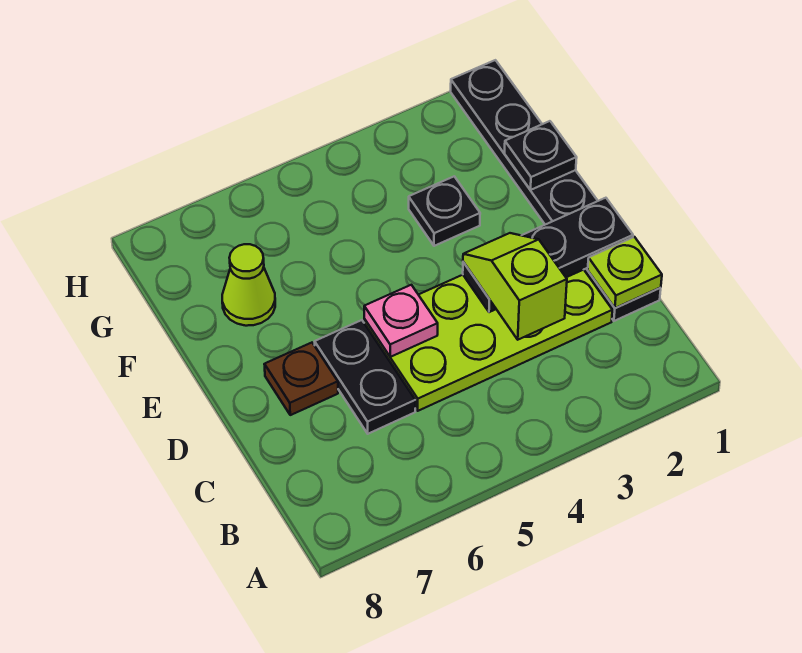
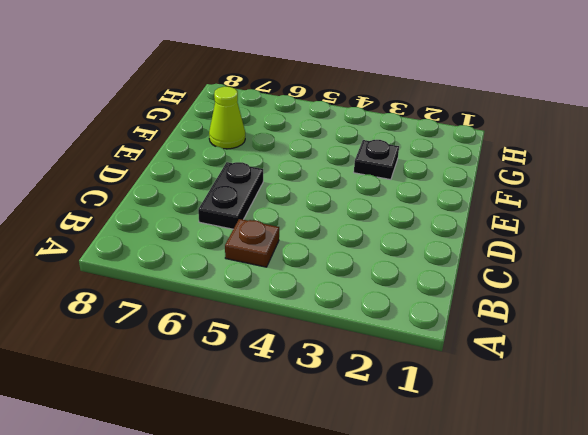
brown 1x1 plate [225,219,279,267] -> brown 1x1 plate moved to [264,343,338,415]
none -> black 1x6 plate [451,60,661,321]
none -> lime 2x4 plate [364,270,612,411]

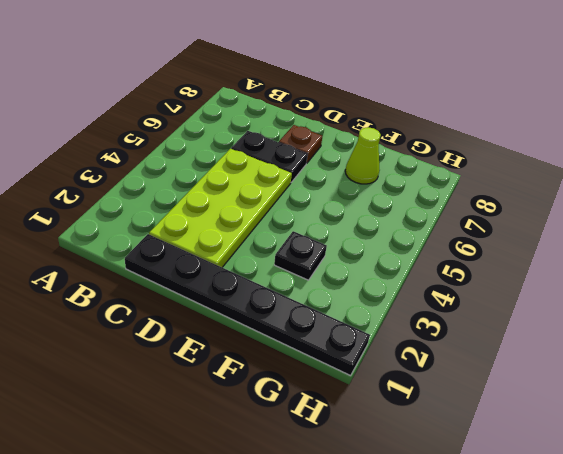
none -> lime 1x1 plate [588,237,662,308]
none -> black 1x3 plate [463,198,633,312]

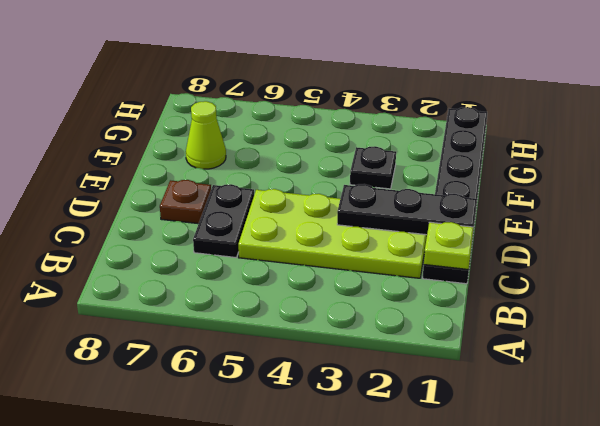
none -> pink 1x1 plate [364,285,438,357]
none -> black 1x1 plate [504,121,577,190]

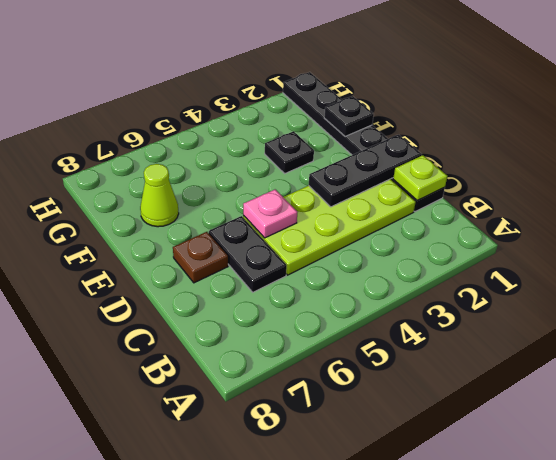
none -> lime 1x2 slope [463,233,567,340]

